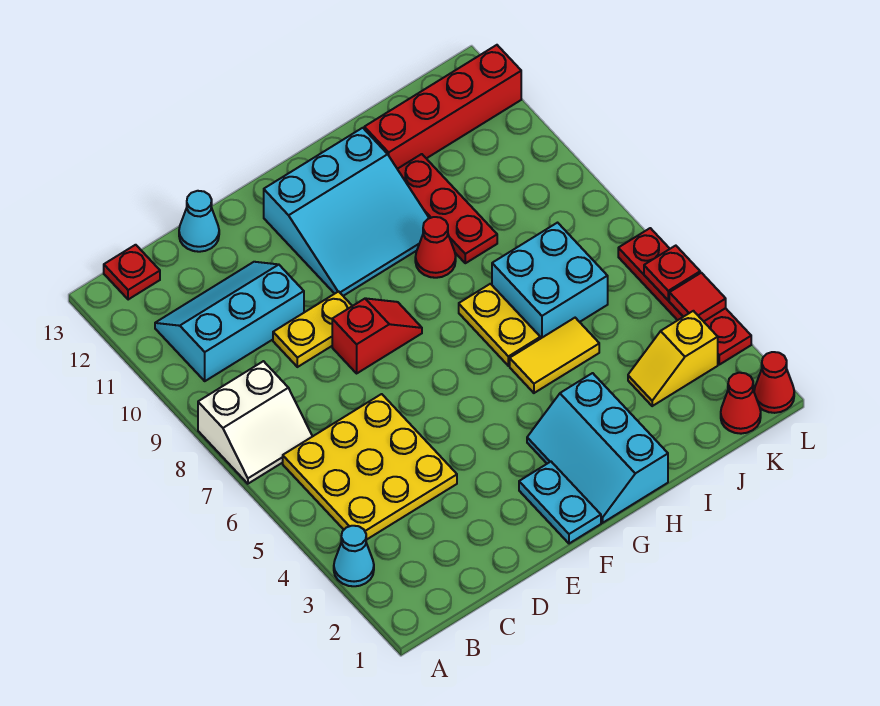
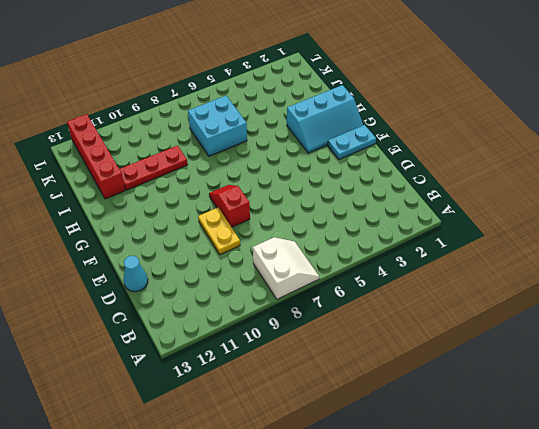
none -> cyan 1x1 cone [334,526,374,586]
none -> yellow 3x3 plate [283,394,457,540]
none -> cyan 2x3 slope [155,262,304,381]

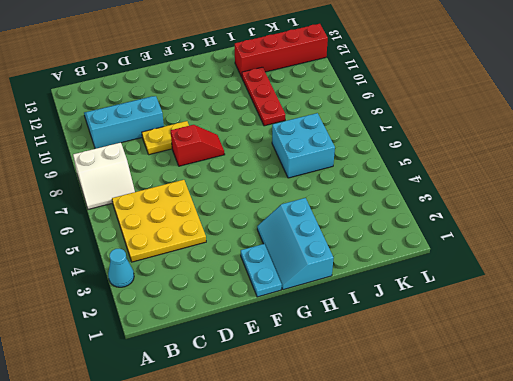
none -> red 1x1 plate [104,245,160,300]
none -> cyan 1x1 cone [179,191,219,252]
none -> cyan 3x3 slope [264,128,429,296]

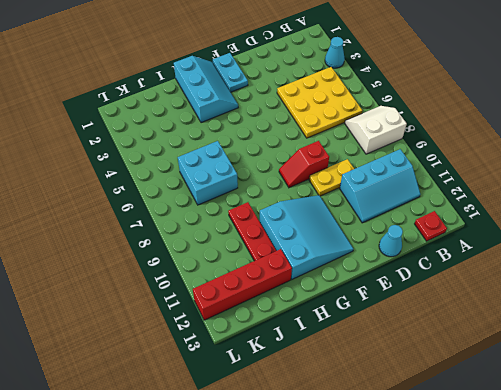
cyan 3x3 slope [260,195,353,279] -> cyan 3x3 slope turned to [264,128,429,296]
none -> yellow 1x2 tile [510,318,599,393]
none -> yellow 1x2 plate [459,284,540,366]
none -> red 1x1 cone [415,217,456,278]

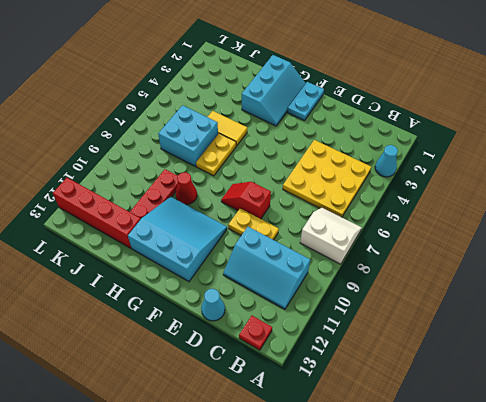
none -> yellow 1x2 slope [628,311,718,406]
none -> red 1x1 cone [721,373,761,434]
none -> red 1x1 cone [754,352,794,413]

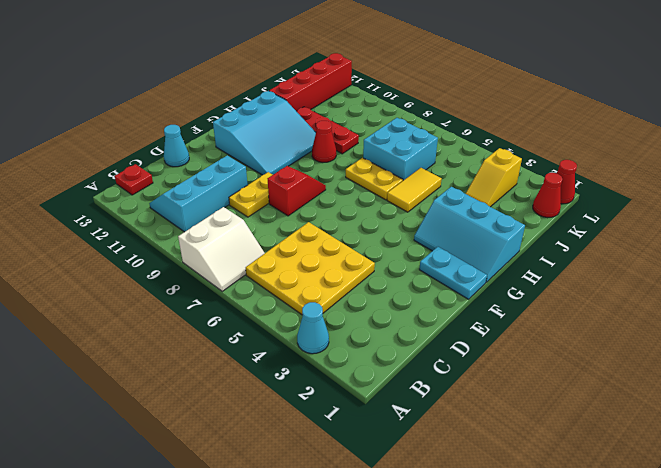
none -> red 1x4 plate [618,228,751,365]
none -> red 1x1 tile [669,273,726,321]
none -> red 1x1 plate [644,246,700,300]

